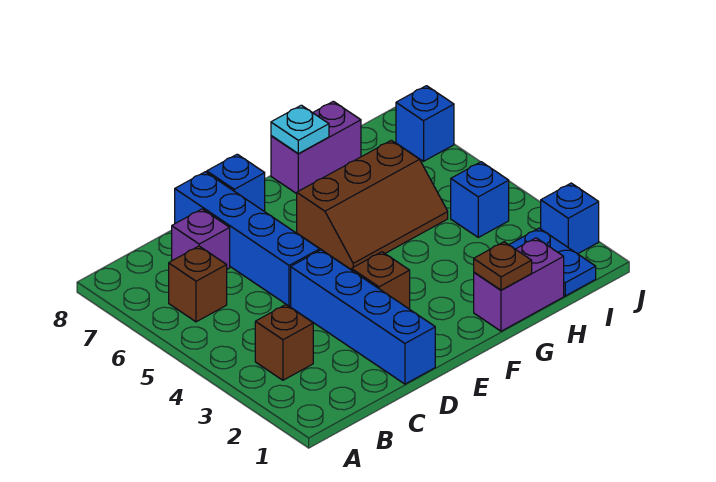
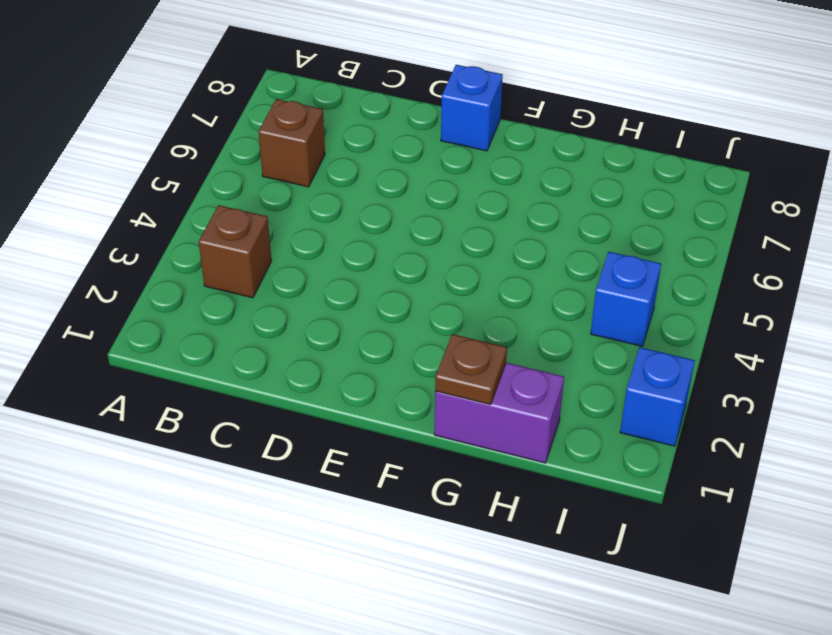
none -> purple 1x1 brick [172,209,230,269]
none -> blue 1x4 brick [291,250,435,384]
none -> blue 1x4 brick [175,172,320,306]

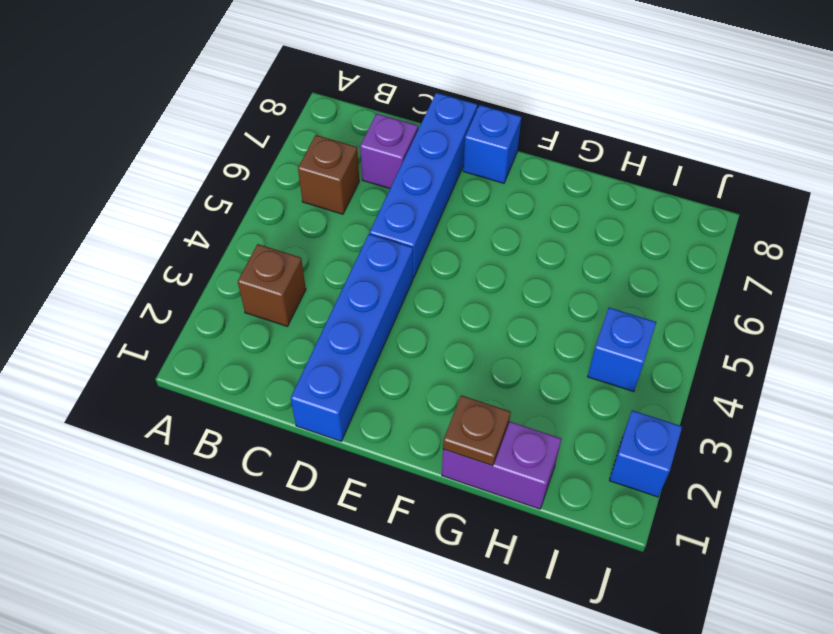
none -> brown 1x1 brick [352,252,410,309]
none -> brown 2x3 slope [297,140,448,270]
none -> purple 1x2 brick [271,101,361,194]

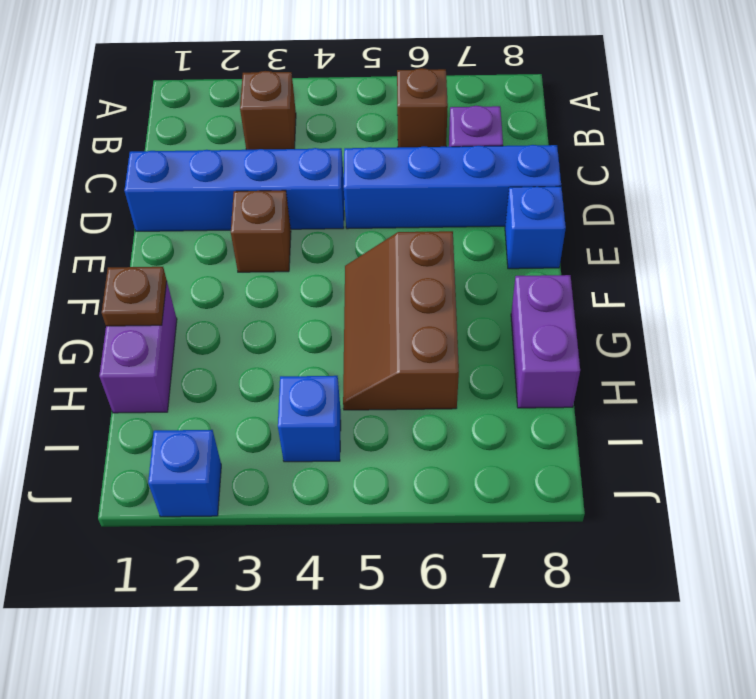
none -> blue 1x2 plate [509,228,596,296]
none -> blue 1x1 brick [396,86,454,161]
none -> cyan 1x1 plate [271,105,329,154]

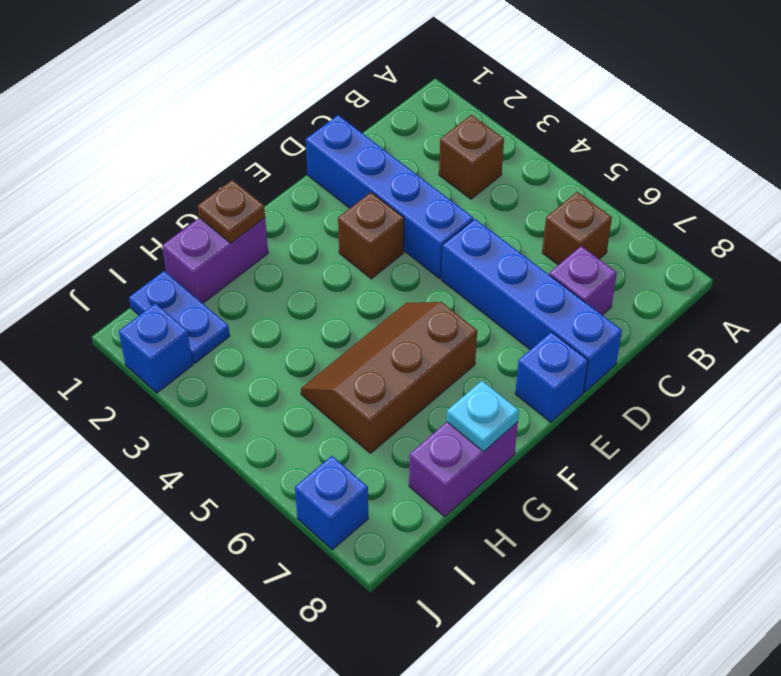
none -> blue 1x1 brick [451,162,509,237]

